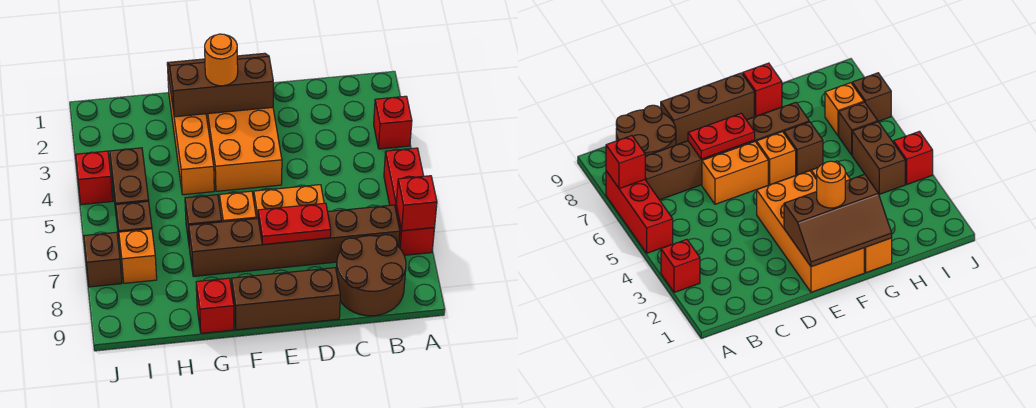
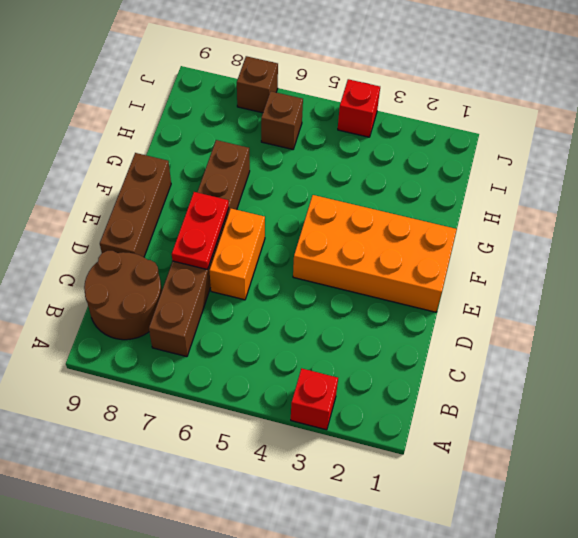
none -> red 1x3 brick [384,148,434,255]
none -> orange 1x1 brick [220,191,256,222]
none -> orange 1x4 brick [168,74,214,195]

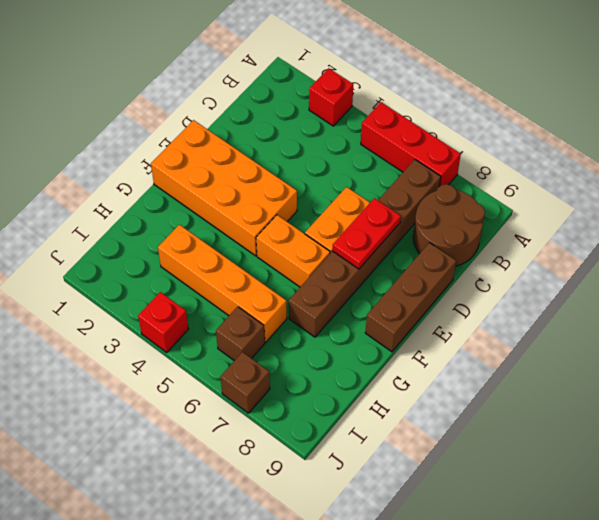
orange 1x2 brick [256,215,330,287] -> orange 1x1 brick [220,191,256,222]
orange 1x4 brick [158,225,287,342] -> orange 1x4 brick moved to [168,74,214,195]
none -> brown 1x1 brick [185,195,222,242]
none -> red 1x1 brick [196,278,234,333]
none -> brown 1x2 brick [110,148,149,219]

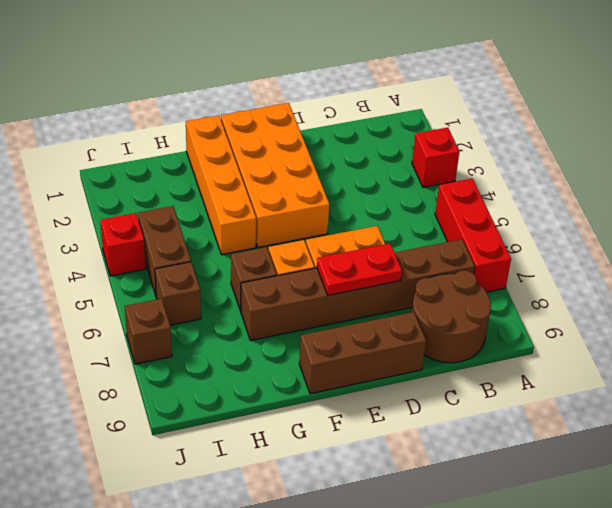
none -> red 1x1 brick [196,278,234,333]
none -> orange 1x1 brick [119,229,157,283]
none -> red 1x1 brick [396,176,437,231]

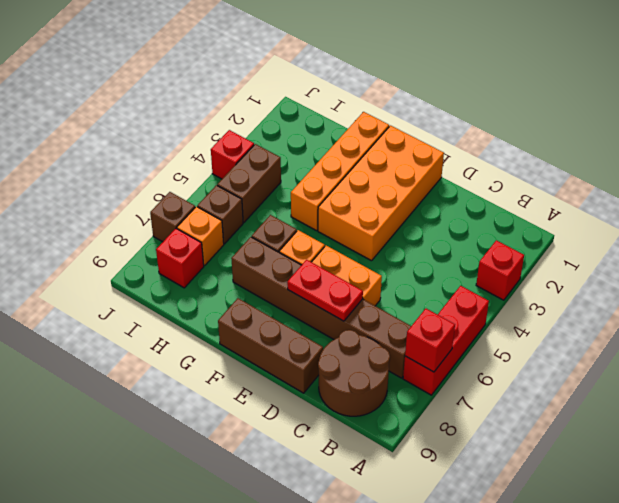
red 1x1 brick [156,229,204,288] -> red 1x1 brick moved to [196,278,234,333]
none -> brown 2x3 slope [167,53,273,117]
none -> orange 1x1 round brick [205,34,238,86]

